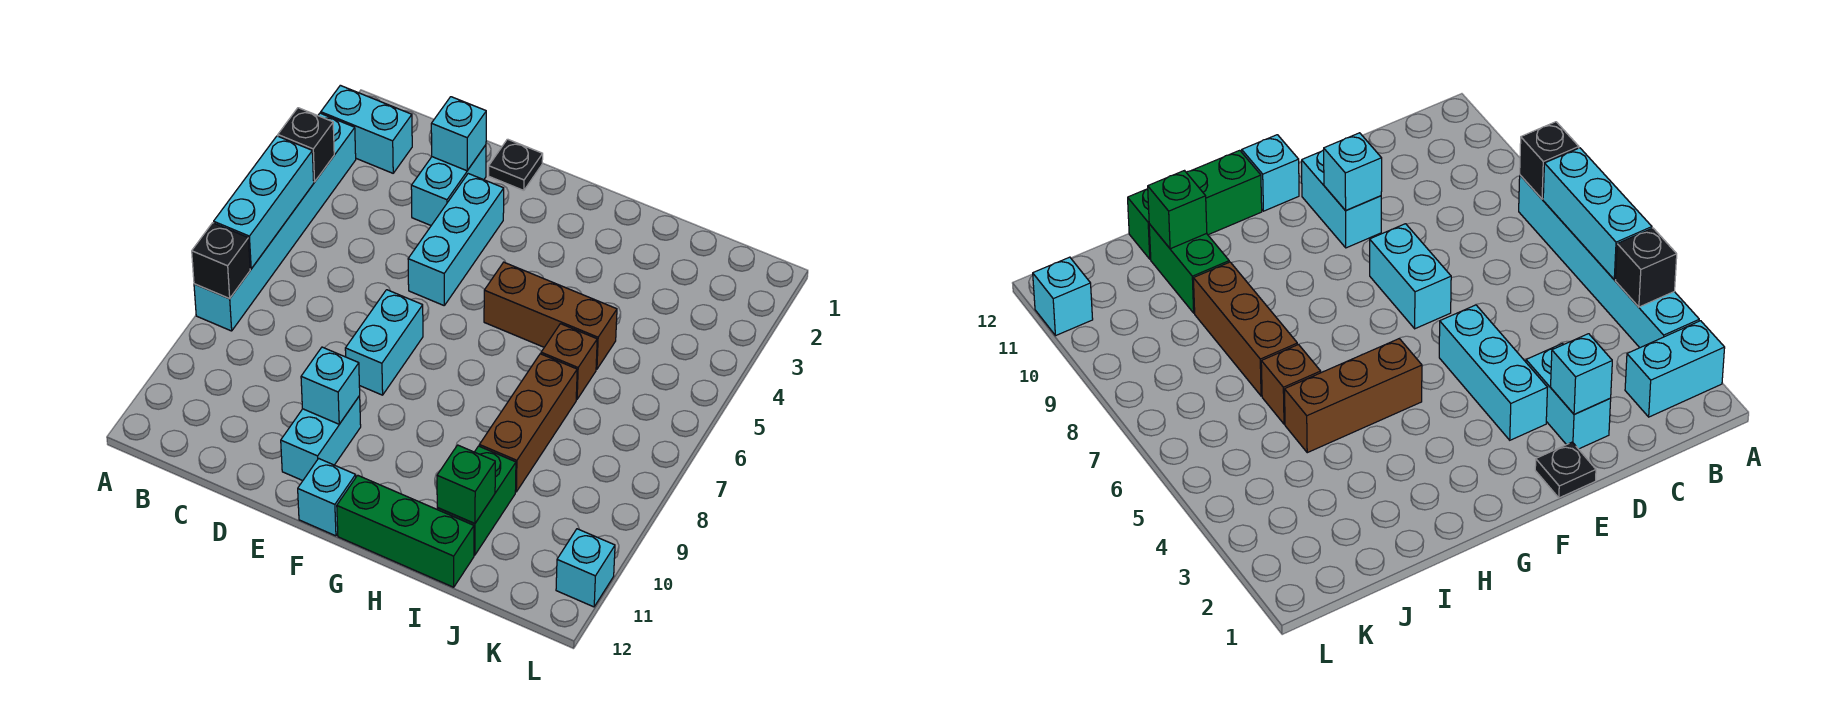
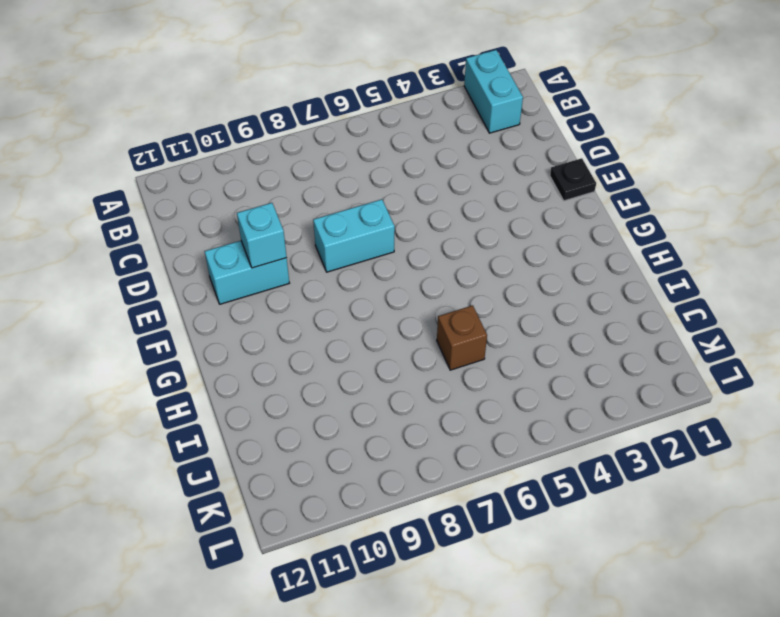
none -> cyan 1x6 brick [194,113,356,331]
none -> cyan 1x2 brick [411,145,486,225]
none -> cyan 1x3 brick [408,174,504,305]

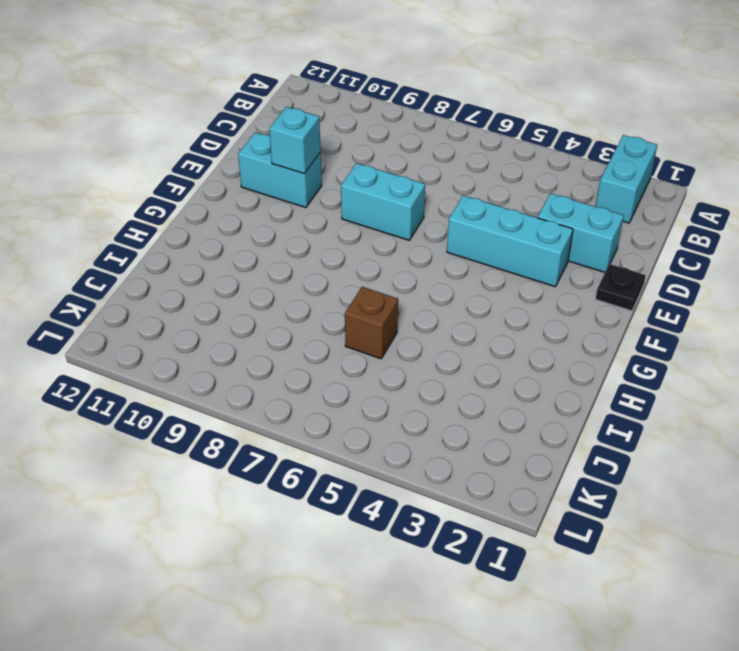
none -> cyan 1x6 brick [194,113,356,331]
none -> cyan 1x1 brick [298,458,356,536]
none -> brown 1x3 brick [484,262,617,369]

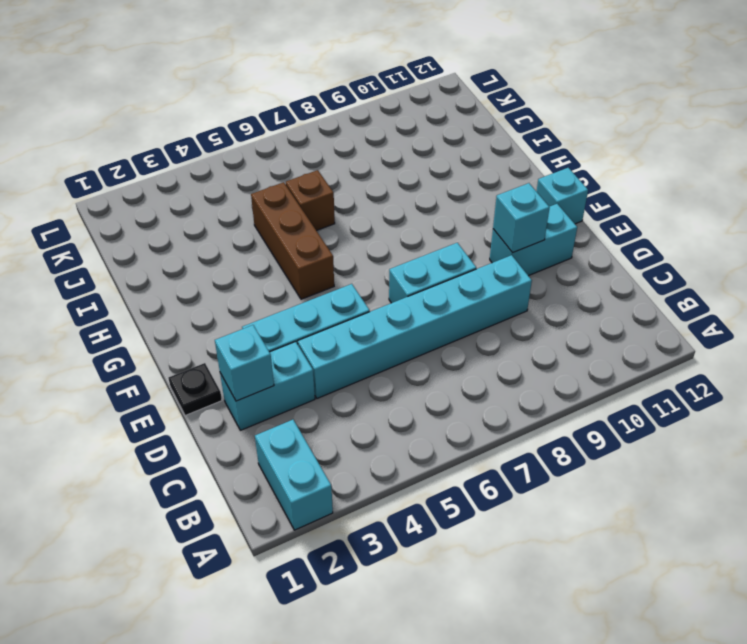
cyan 1x6 brick [298,255,532,398] -> cyan 1x6 brick moved to [194,113,356,331]
none -> green 1x3 brick [337,475,474,587]
none -> brown 1x3 brick [479,354,577,492]
none -> green 1x2 brick [437,446,516,555]

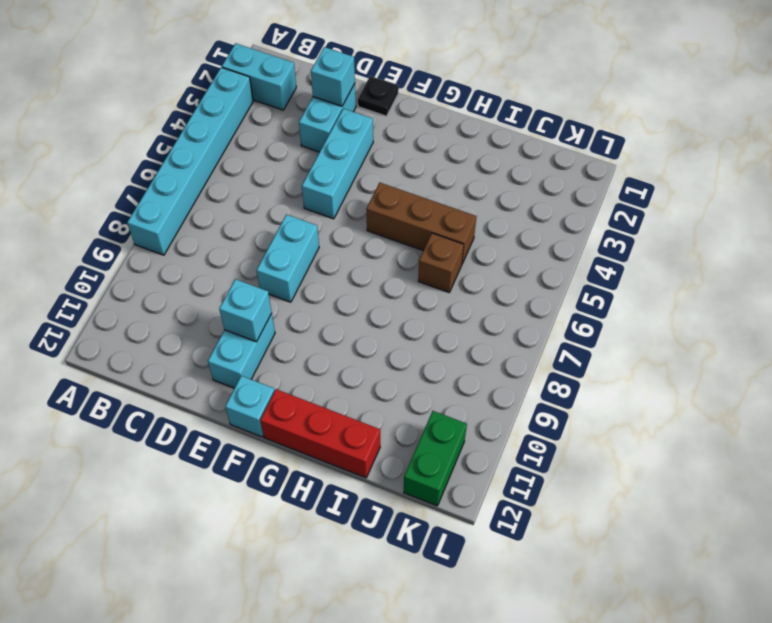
red 1x3 brick [260,389,380,478] -> green 1x3 brick [337,475,474,587]
green 1x2 brick [404,411,467,506] -> green 1x2 brick moved to [437,446,516,555]
none -> brown 1x3 brick [479,354,577,492]
none -> cyan 1x1 brick [556,529,615,607]
none -> black 1x1 brick [278,108,334,182]

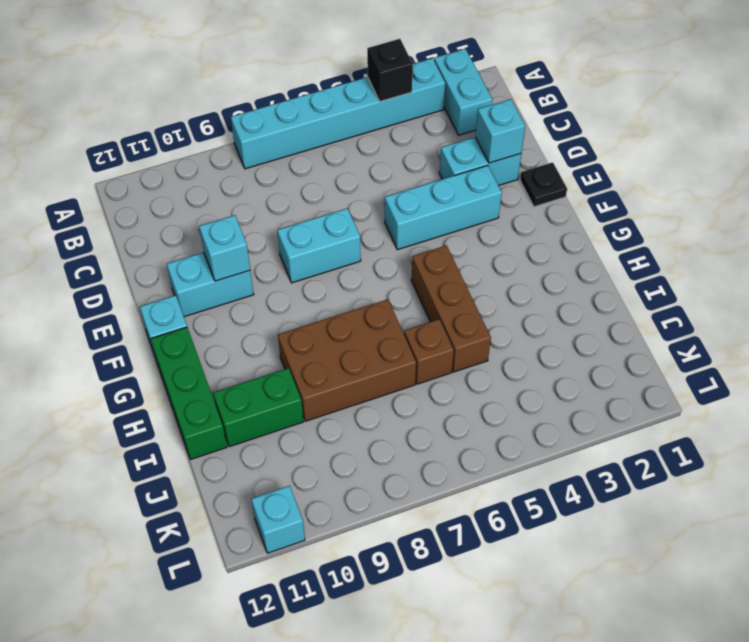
brown 2x3 brick [278,299,416,421] -> brown 1x3 brick [479,354,577,492]
none -> cyan 1x3 brick [214,136,314,269]
none -> black 1x1 brick [192,223,250,299]
none -> green 1x1 brick [437,445,495,524]

